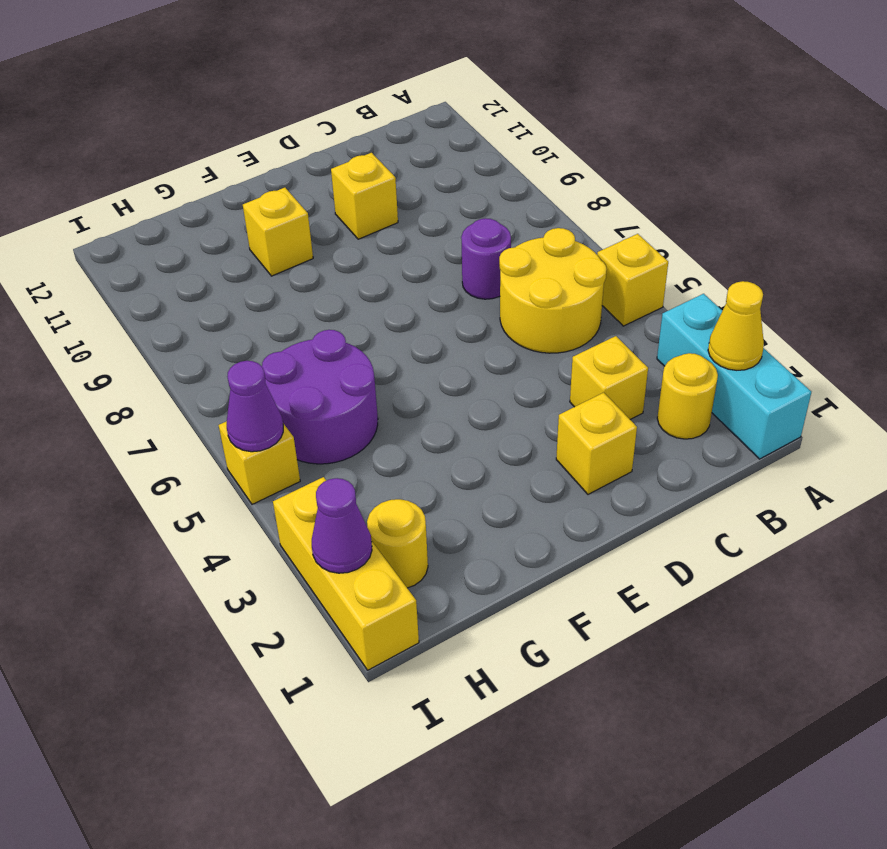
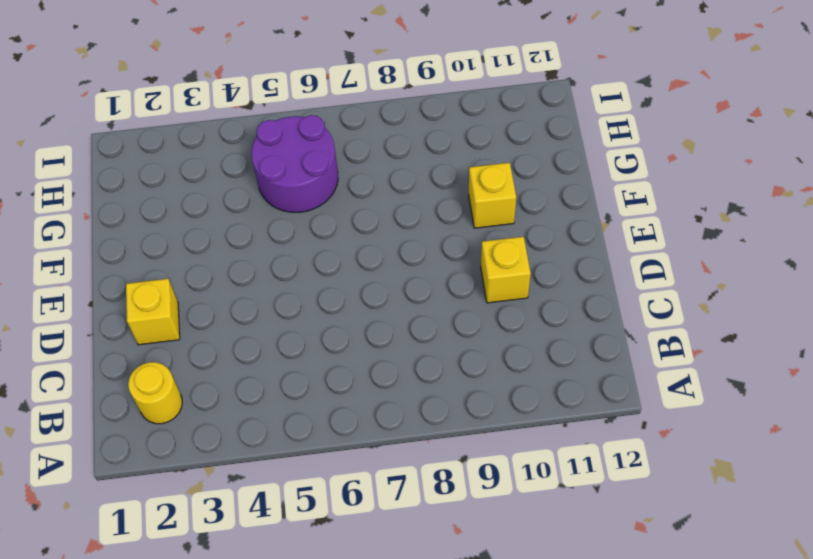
none -> cyan 1x3 brick [657,294,811,459]
none -> yellow 1x1 brick [597,234,668,326]
none -> yellow 2x2 round brick [499,228,607,353]

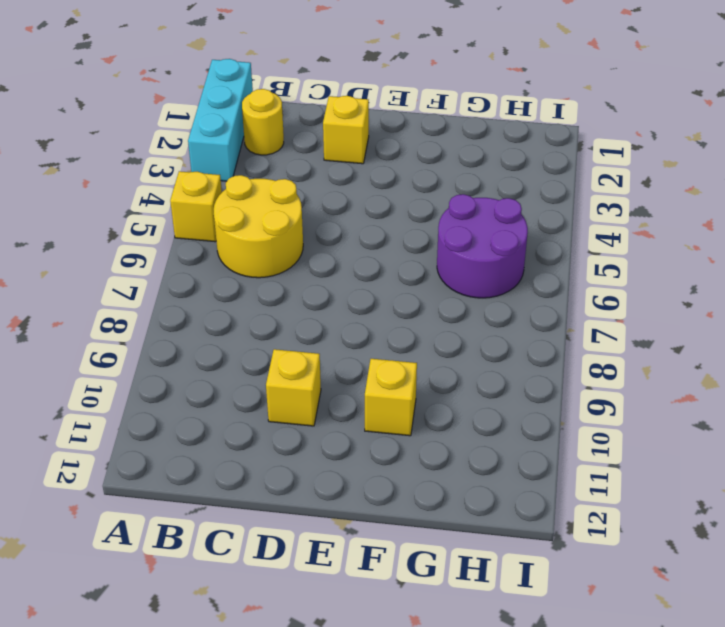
none -> yellow 1x1 brick [570,336,648,419]
none -> purple 1x1 round brick [461,218,511,299]
none -> yellow 1x1 round brick [367,499,428,588]

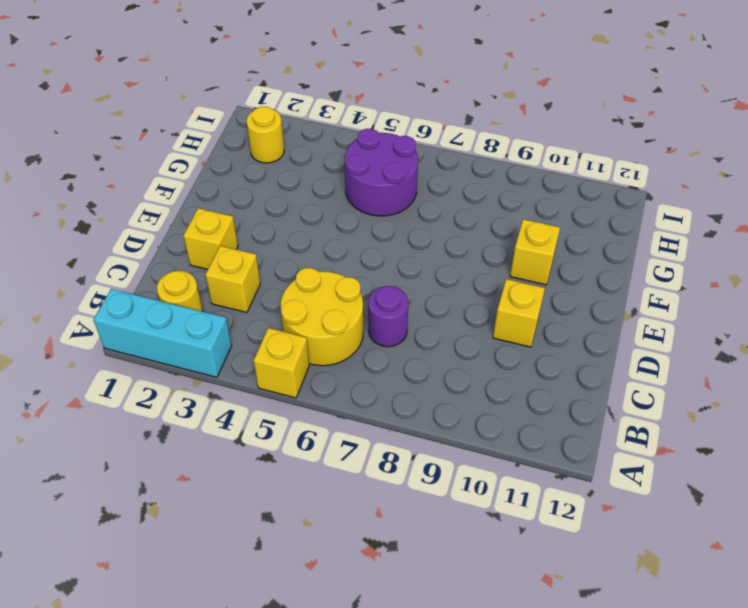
none -> yellow 1x3 brick [273,477,419,670]
none -> yellow 1x1 brick [219,421,300,504]
none -> yellow 1x1 cone [708,281,764,370]

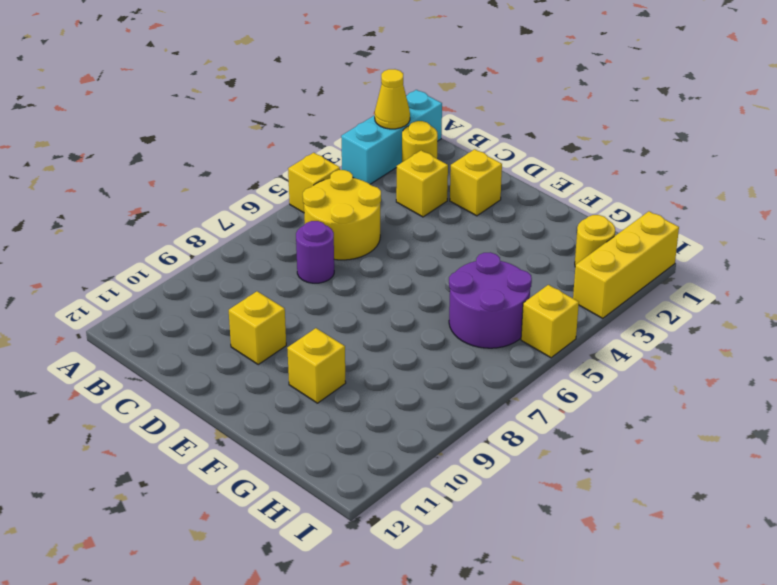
none -> purple 1x1 cone [312,478,372,573]
none -> purple 1x1 cone [227,361,283,452]

